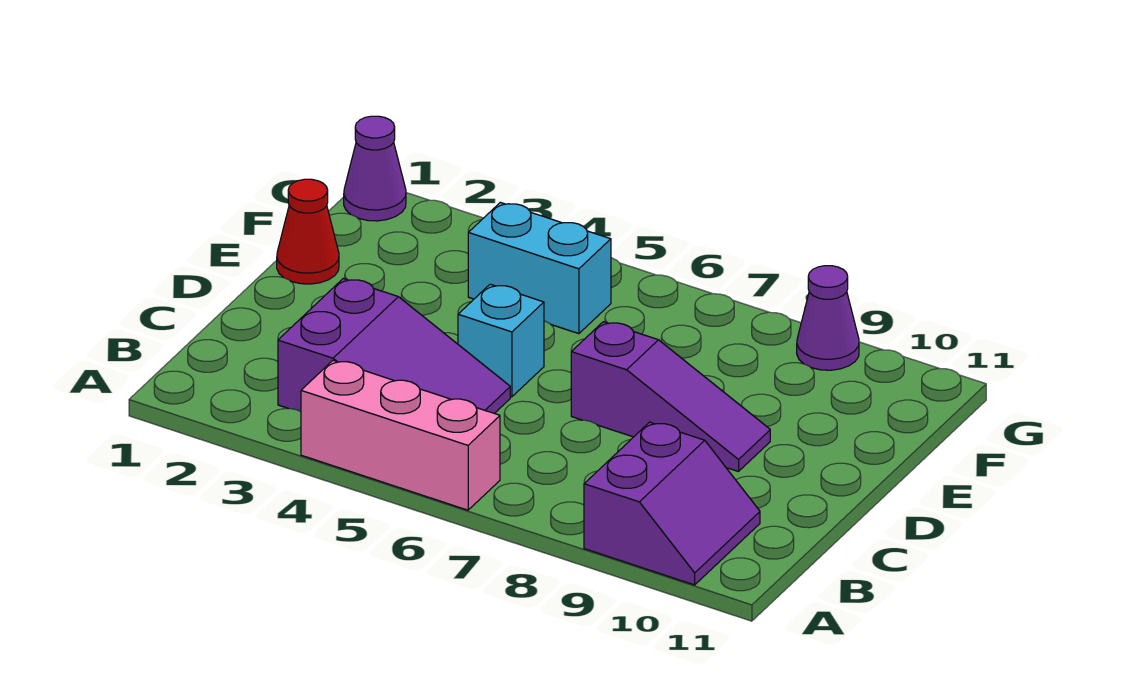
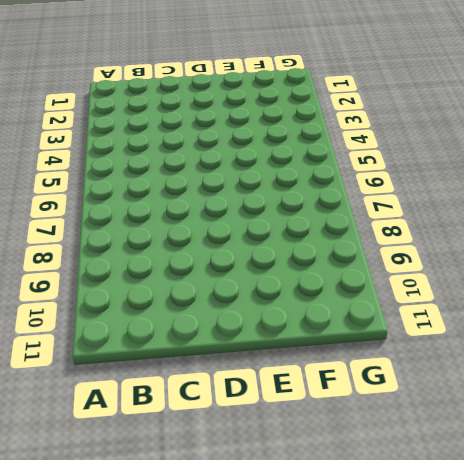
none -> pink 1x3 brick [301,360,500,510]
none -> purple 2x2 slope [584,422,760,585]

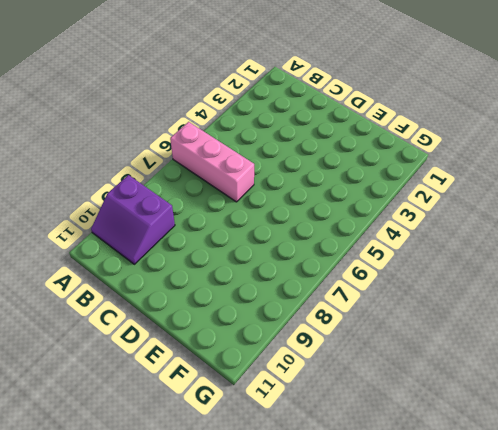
pink 1x3 brick [170,122,254,202] -> pink 1x3 brick turned to [301,360,500,510]
none -> purple 2x3 slope [278,279,510,413]
none -> cyan 1x1 brick [458,284,544,397]

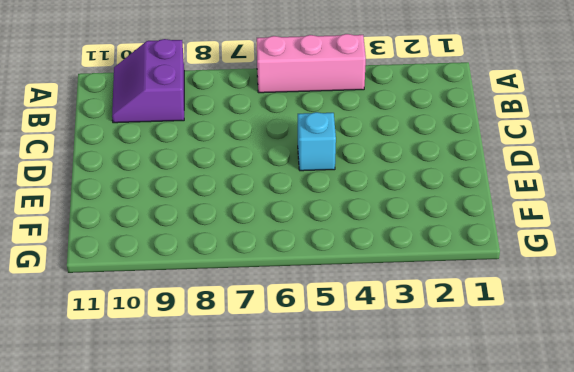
none -> purple 2x3 slope [278,279,510,413]
none -> purple 1x3 slope [571,322,770,472]

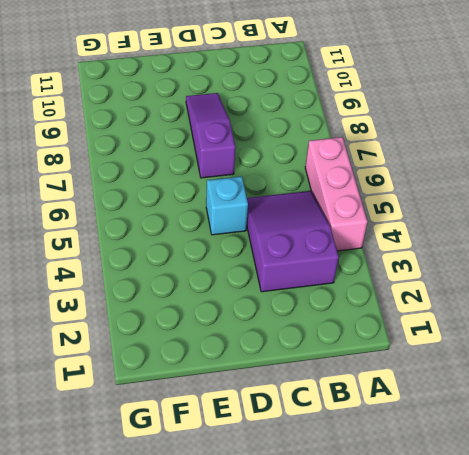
none -> purple 2x2 slope [584,422,760,585]
none -> red 1x1 cone [277,179,339,284]

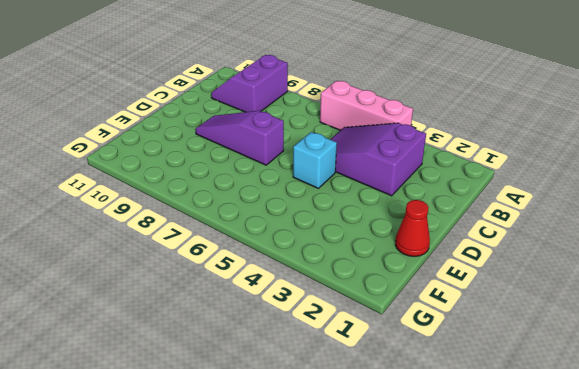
none -> cyan 1x2 brick [468,202,611,334]
none -> purple 1x1 cone [344,116,406,221]

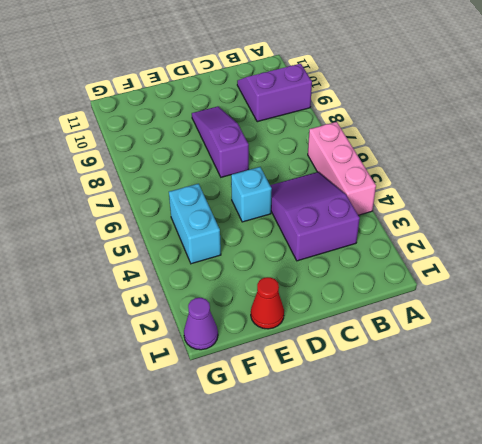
none -> purple 1x1 cone [797,266,859,370]

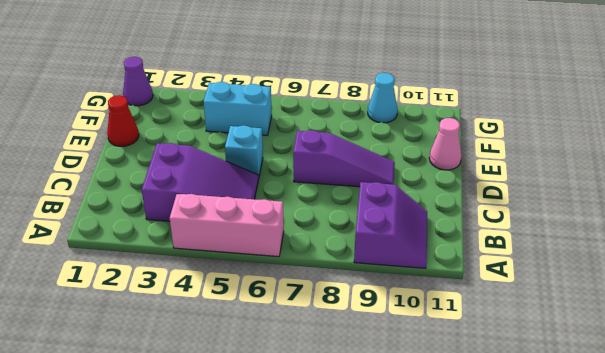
pink 1x1 cone [429,118,462,170] -> none
cyan 1x1 cone [368,73,398,123] -> purple 1x1 cone [797,266,859,370]

